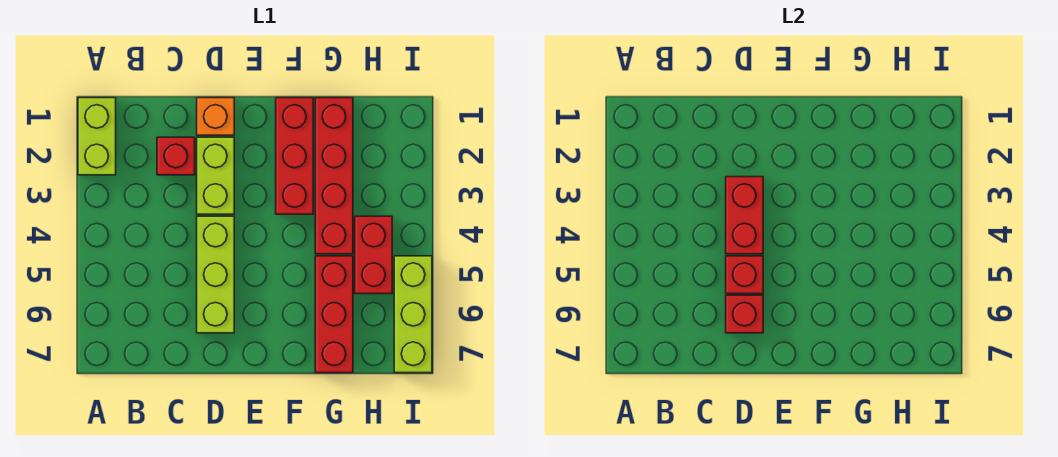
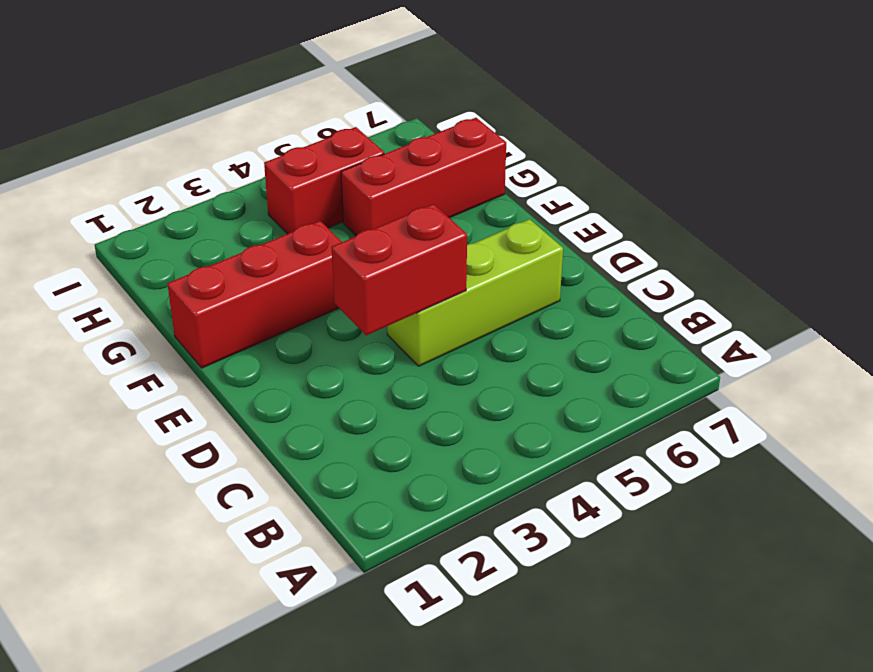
none -> lime 1x2 brick [78,98,116,175]
none -> red 1x1 brick [157,137,195,175]
none -> orange 1x1 brick [197,98,234,135]

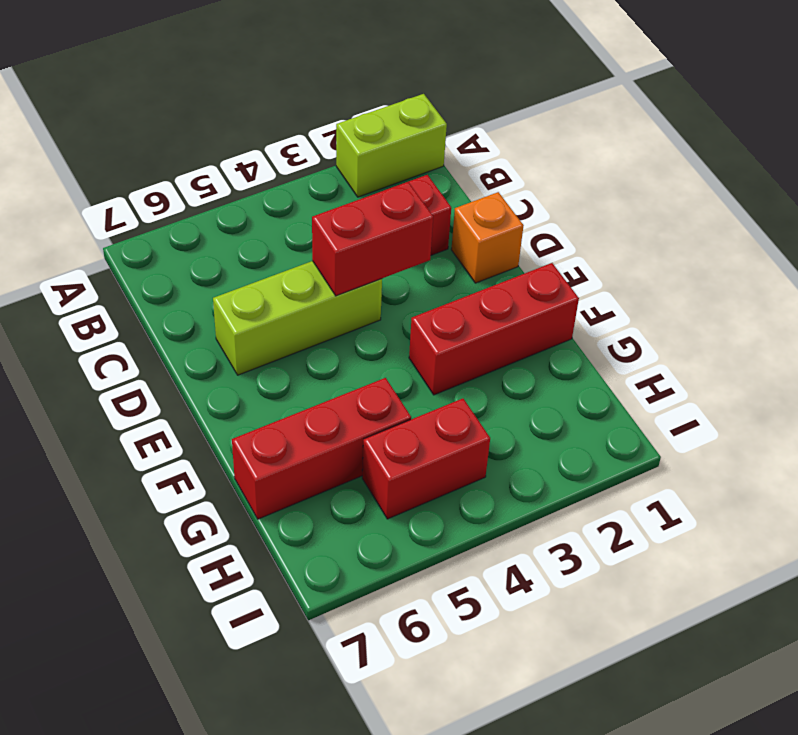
none -> lime 1x2 brick [197,137,234,214]
none -> red 1x4 brick [315,98,353,254]
none -> lime 1x3 brick [394,256,432,373]

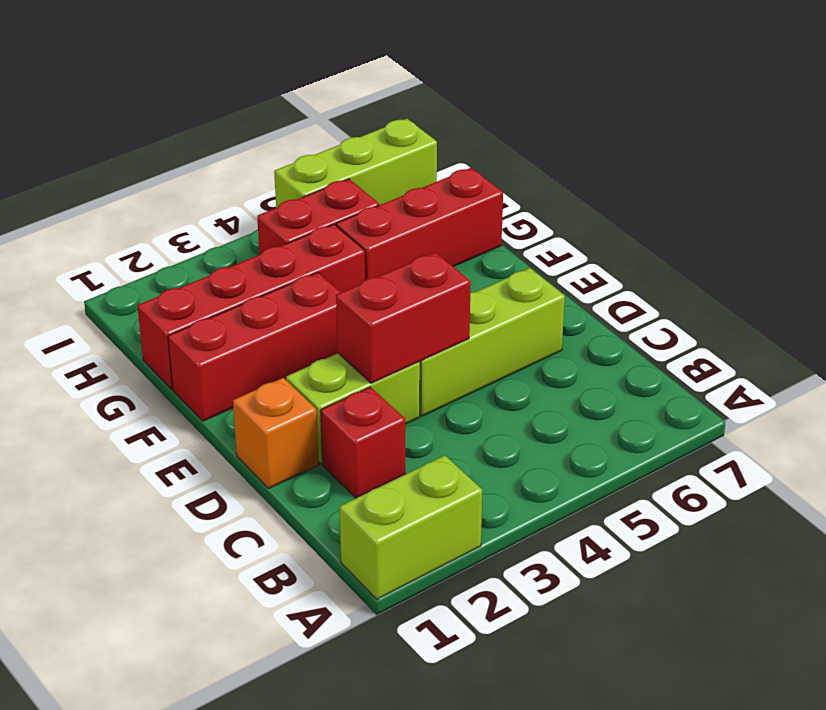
none -> red 1x1 brick [726,256,763,294]
none -> red 1x1 brick [726,295,763,333]

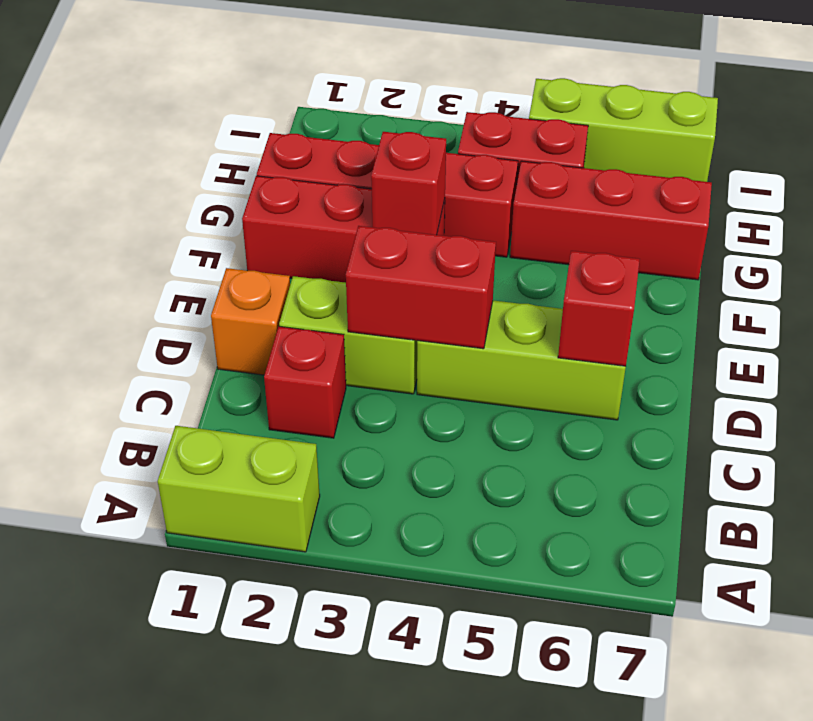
red 1x1 brick [371,132,446,235] -> red 1x1 brick moved to [726,256,763,294]

